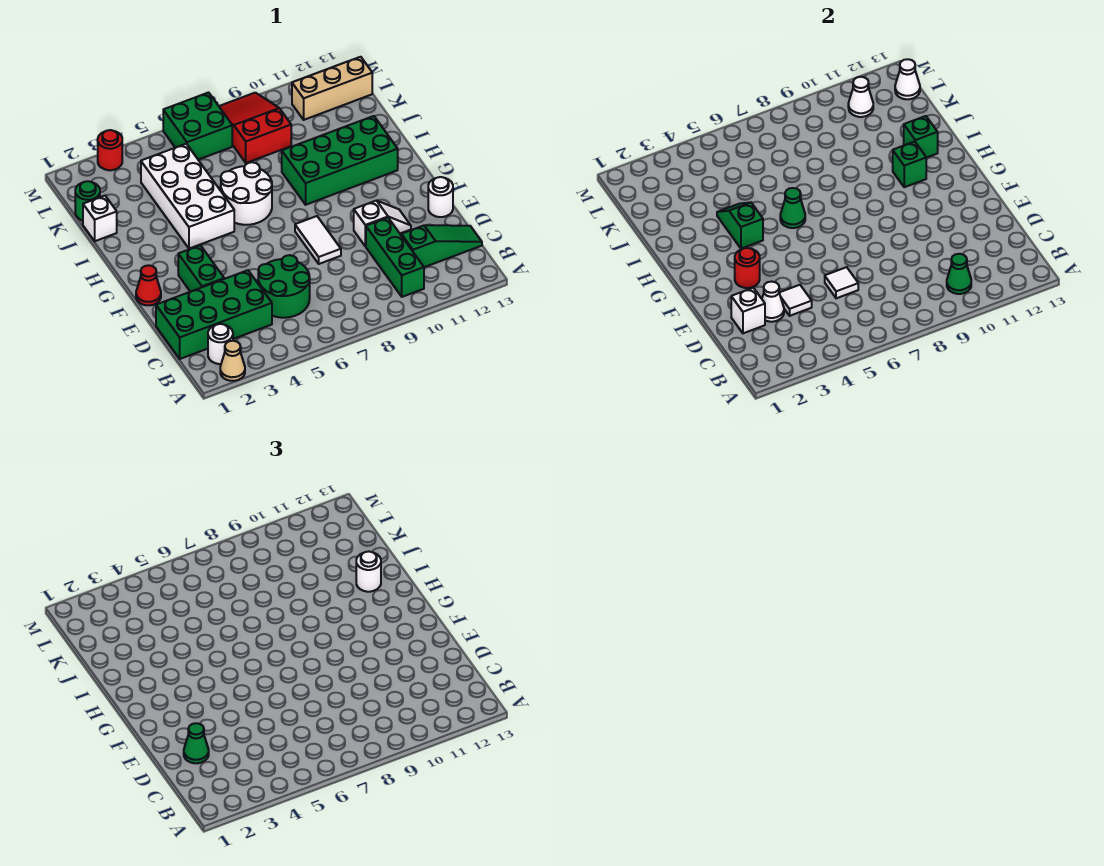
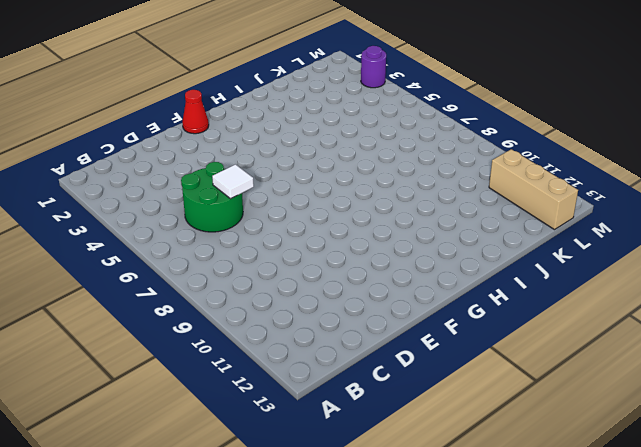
purple 1x1 round brick [361,46,386,88] -> red 1x1 round brick [98,130,122,170]
none -> tan 1x1 cone [220,341,245,381]
none -> white 1x1 round brick [208,324,233,364]
none -> green 1x3 brick [366,218,424,297]
none -> green 2x4 brick [156,270,272,359]

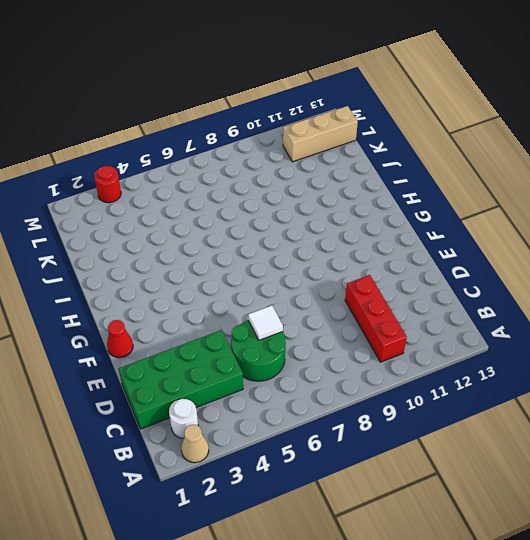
red 1x3 brick [345,275,407,362] -> green 1x3 brick [366,218,424,297]
none -> green 1x3 slope [401,225,482,267]
none -> green 1x2 brick [178,245,224,292]
none -> white 1x2 tile [295,216,341,264]
none -> white 1x2 slope [354,201,411,246]

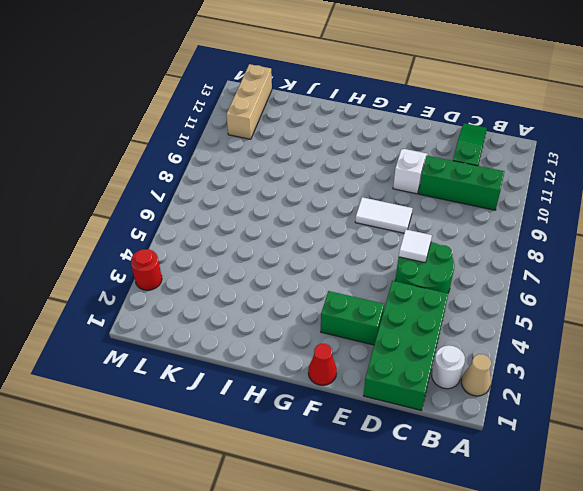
none -> white 1x1 round brick [428,177,453,217]
none -> white 2x4 brick [141,144,234,249]
none -> white 2x2 round brick [220,162,272,225]
none -> green 2x4 brick [282,116,398,205]

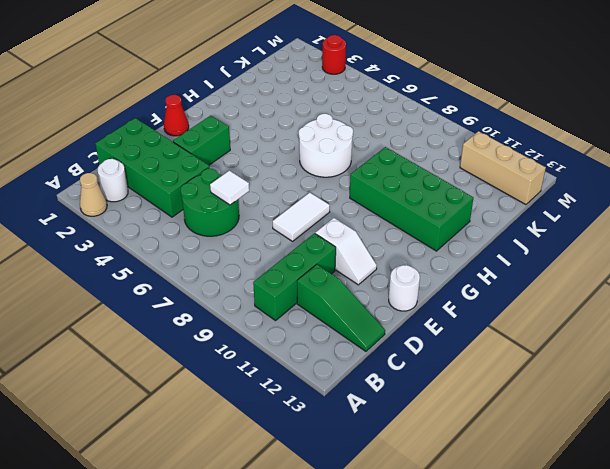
none -> white 2x4 brick [141,144,234,249]
none -> white 1x1 brick [83,196,117,241]
none -> green 1x1 round brick [75,181,100,221]
none -> red 2x3 slope [219,93,291,163]

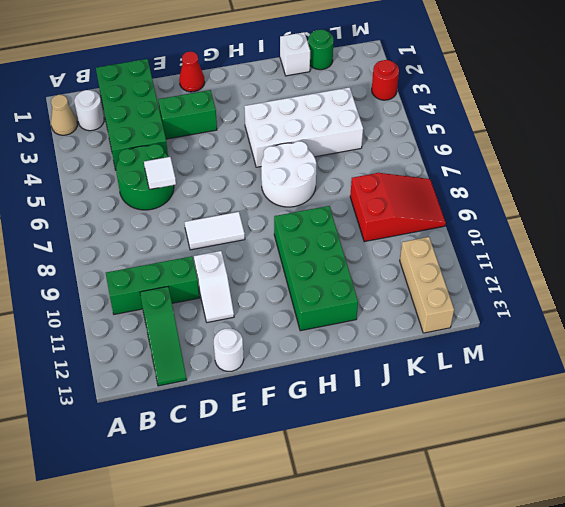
none -> green 2x2 brick [163,93,232,160]
none -> green 1x1 cone [947,254,971,294]
none -> white 1x1 brick [731,288,765,333]
none -> white 1x1 cone [762,282,784,322]

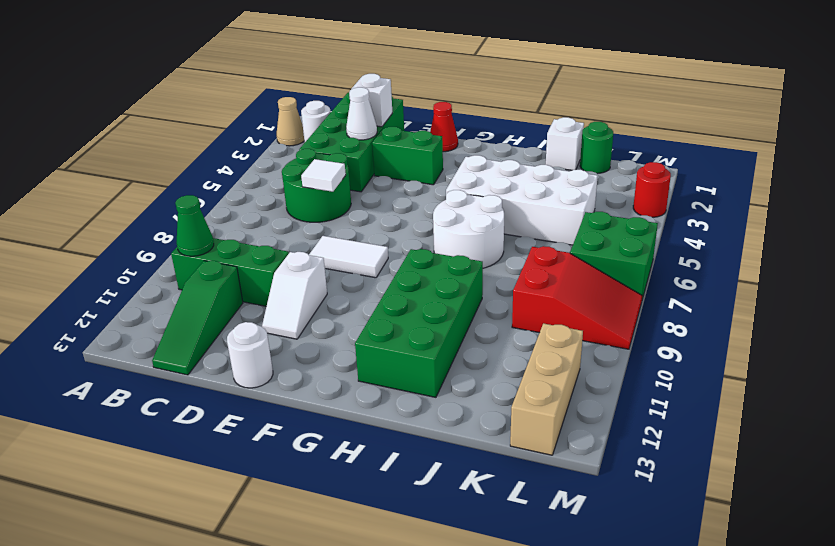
none -> white 1x1 tile [779,285,812,316]
none -> red 1x1 round brick [735,248,760,288]
none -> green 1x2 slope [717,202,763,249]
none -> green 1x1 cone [780,188,805,228]

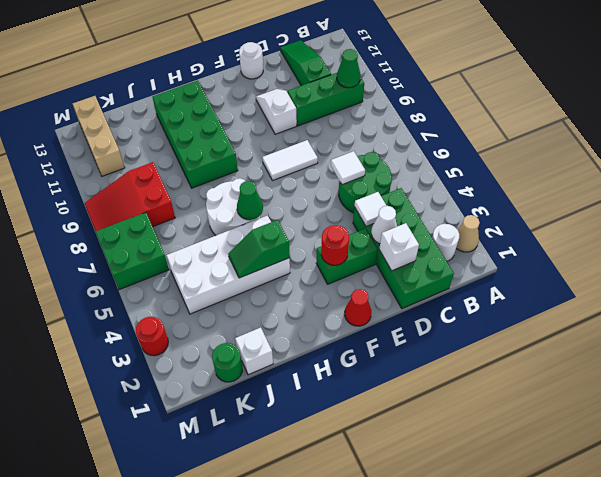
none -> green 1x1 brick [893,142,926,187]
none -> green 1x1 brick [904,116,938,158]
none -> white 1x1 cone [848,77,873,117]
none -> white 1x1 cone [895,59,920,99]

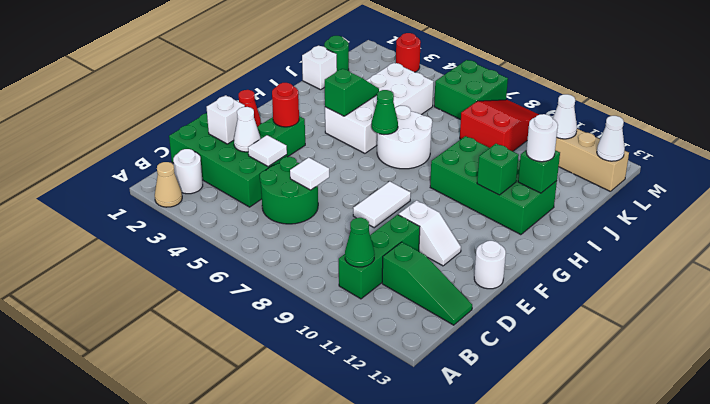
none -> green 1x1 cone [184,723,209,763]

